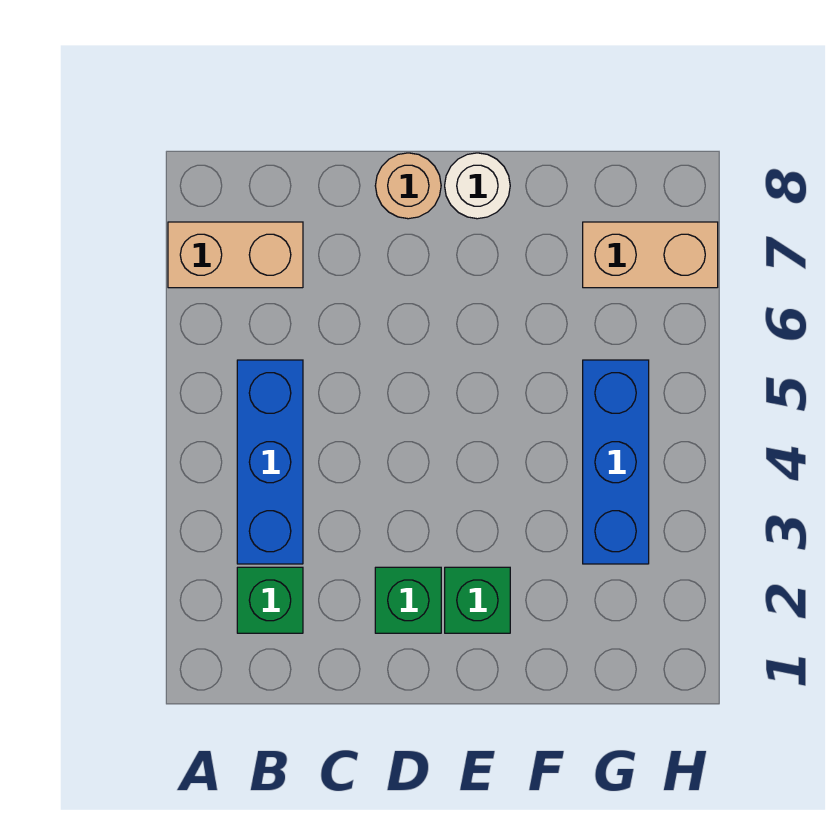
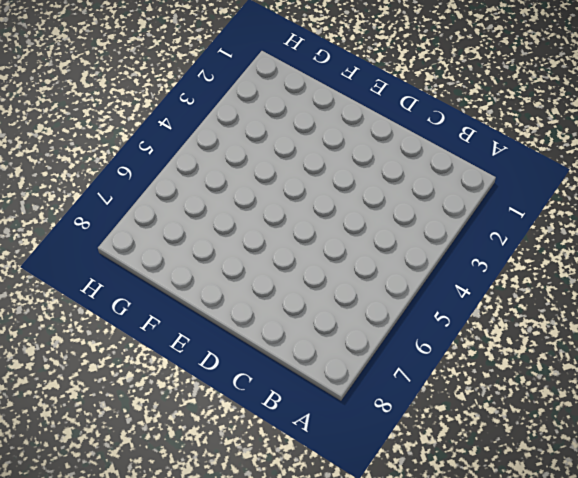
none -> tan 1x2 brick [168,222,303,288]
none -> green 1x1 brick [237,567,303,633]

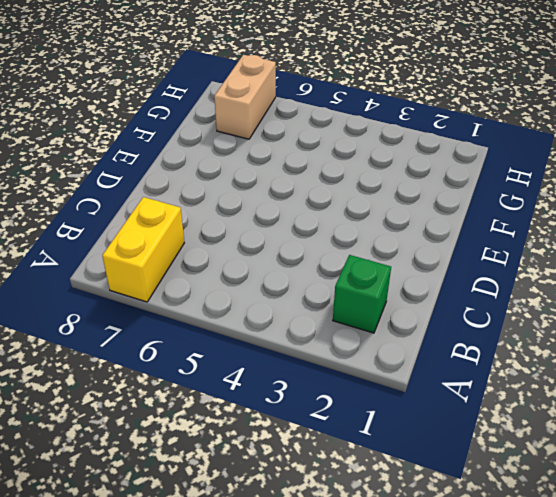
yellow 1x2 brick [102,197,184,302] -> tan 1x2 brick [168,222,303,288]
none -> blue 1x3 brick [237,360,303,564]
none -> green 1x1 brick [375,567,441,633]

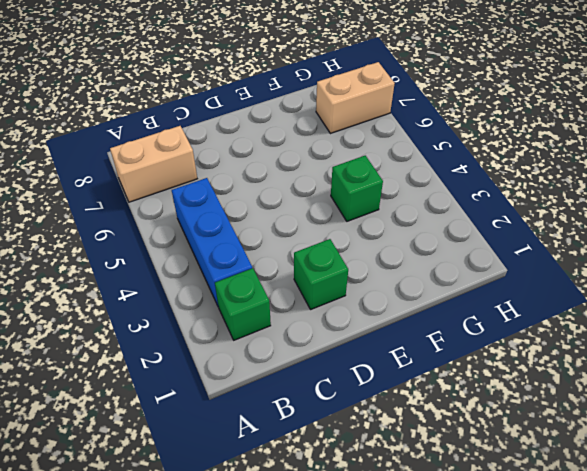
green 1x1 brick [331,156,383,221] -> green 1x1 brick moved to [445,567,510,633]
none -> tan 1x1 round brick [375,153,441,219]
none -> white 1x1 round brick [445,153,510,219]

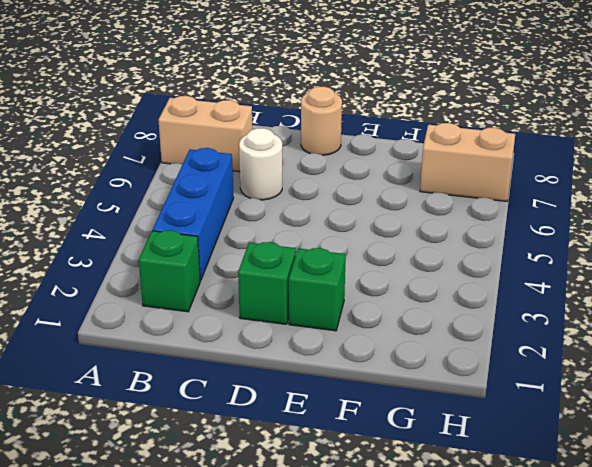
white 1x1 round brick [239,128,282,200] -> white 1x1 round brick moved to [445,153,510,219]
none -> blue 1x3 brick [583,360,649,564]

